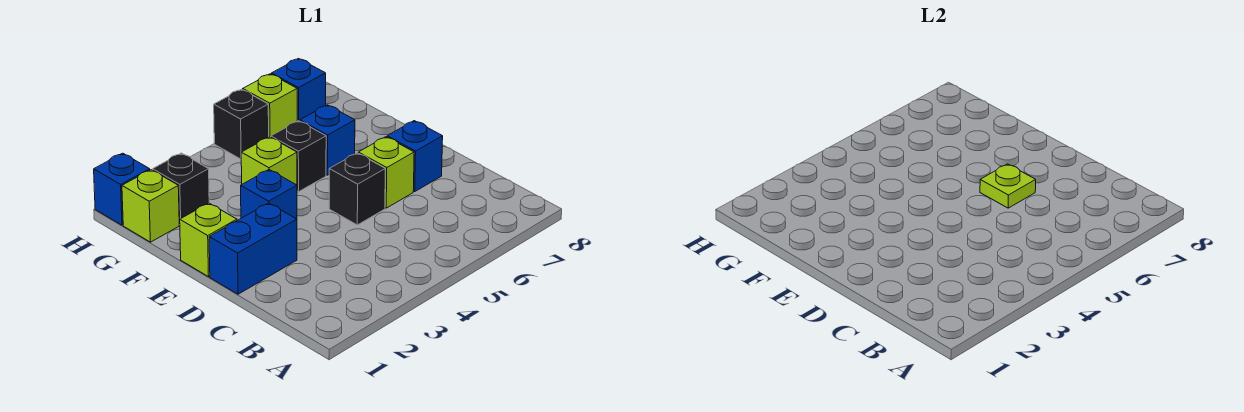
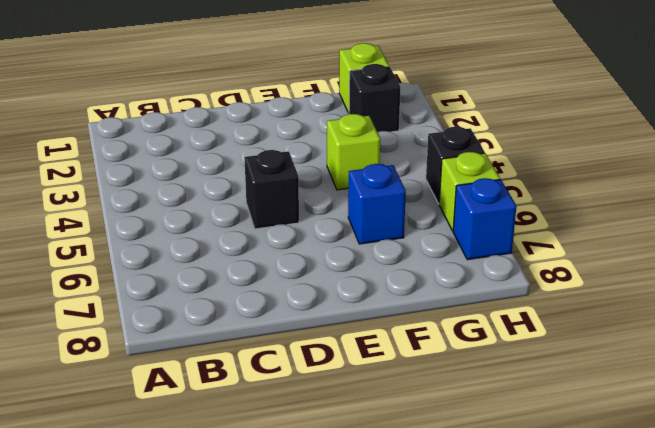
none -> blue 1x2 brick [209,203,297,294]
none -> lime 1x1 brick [358,137,414,208]
none -> blue 1x1 brick [387,121,443,191]

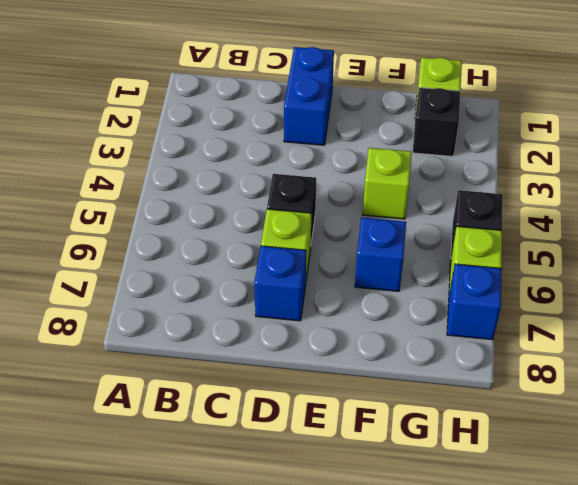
none -> lime 1x1 brick [180,203,237,277]
none -> blue 1x1 brick [241,170,297,219]
none -> black 1x1 brick [271,121,326,192]

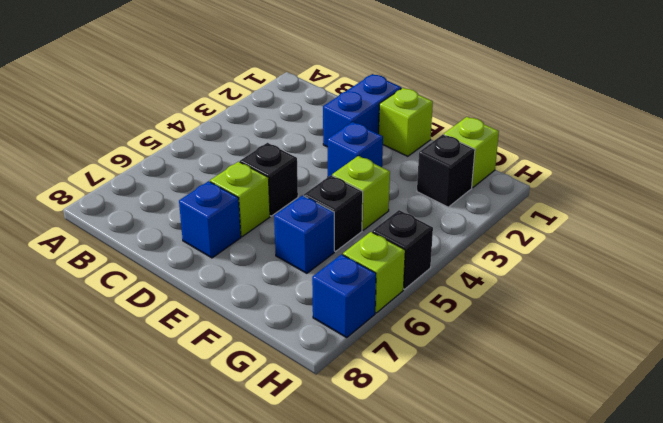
none -> blue 1x1 brick [94,153,150,225]
none -> lime 1x1 plate [980,164,1036,208]

